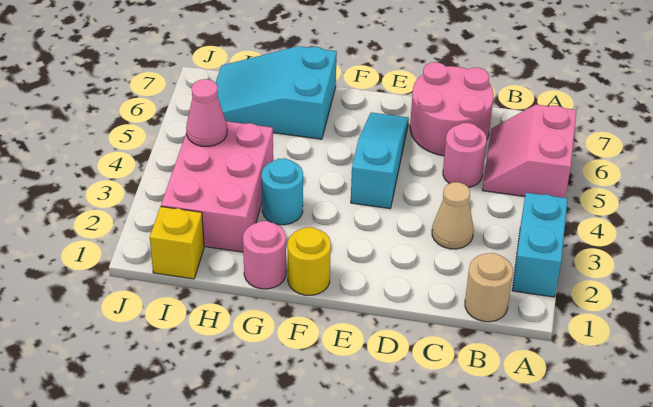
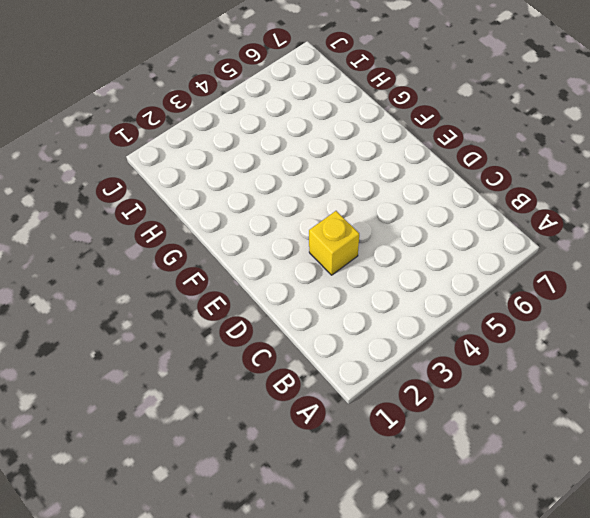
yellow 1x1 brick [309,211,359,275] -> yellow 1x1 brick moved to [150,207,204,279]
none -> cyan 1x2 brick [512,193,568,297]
none -> pink 2x2 slope [482,105,577,198]
none -> tan 1x1 round brick [465,253,513,322]

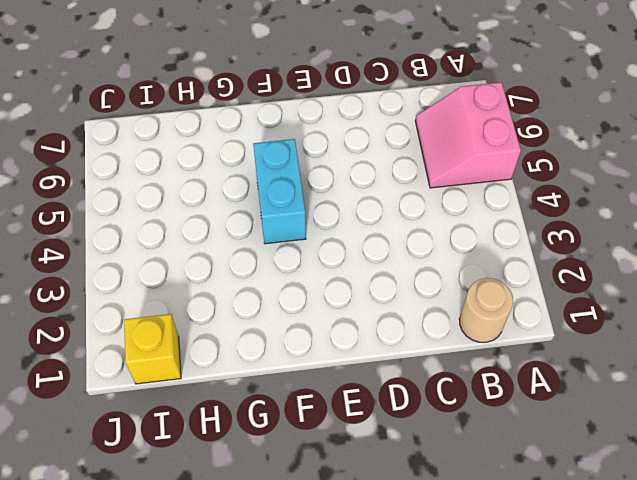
cyan 1x2 brick [253,139,306,244] -> cyan 1x2 brick moved to [512,193,568,297]
none -> tan 1x1 cone [432,182,474,249]
none -> pink 1x1 round brick [443,123,487,187]
none -> pink 2x2 round brick [410,62,494,156]

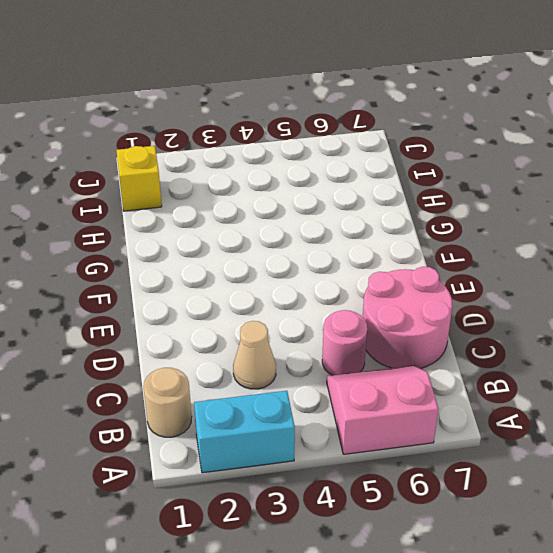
none -> cyan 1x3 slope [351,112,409,209]
none -> yellow 1x1 round brick [288,227,331,295]
none -> pink 1x1 round brick [243,221,286,289]

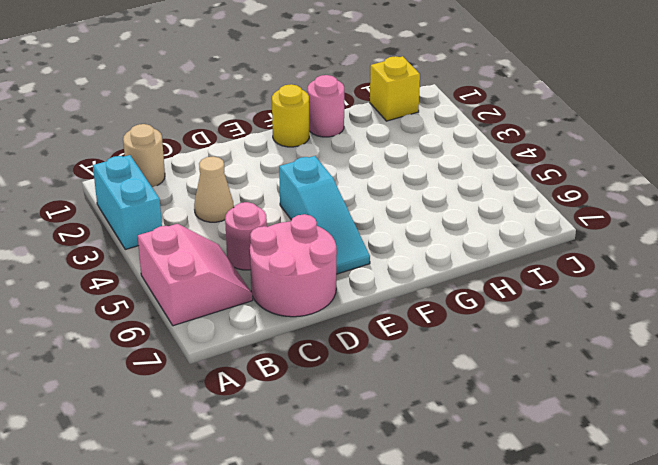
none -> cyan 1x1 round brick [262,158,303,225]
none -> cyan 2x3 slope [216,46,337,139]
none -> pink 2x3 brick [161,121,273,252]

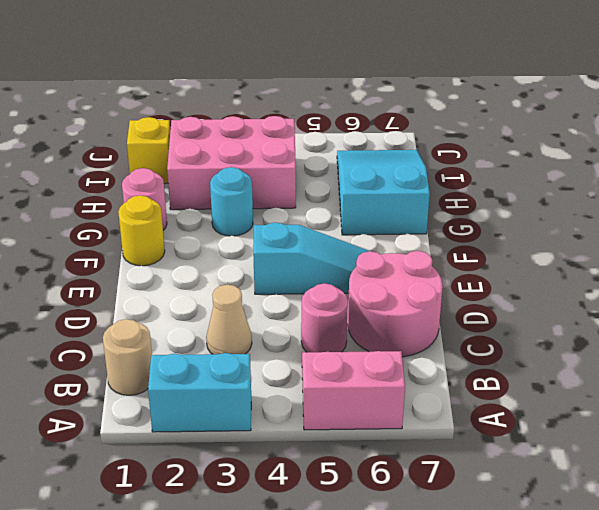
none -> pink 1x1 cone [186,79,227,147]

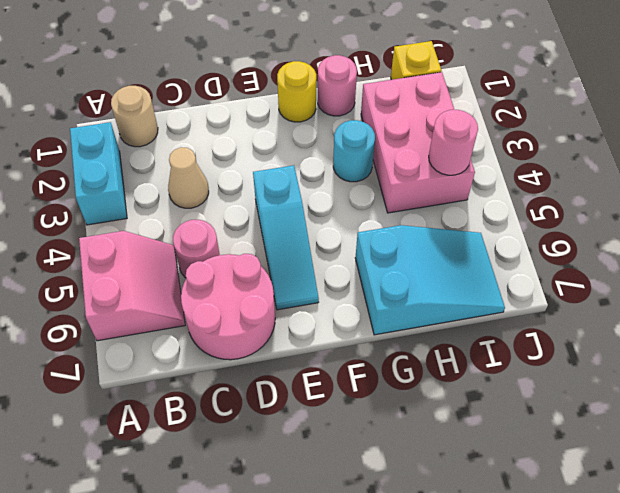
pink 1x1 round brick [429,110,478,175] -> pink 1x1 cone [186,79,227,147]

